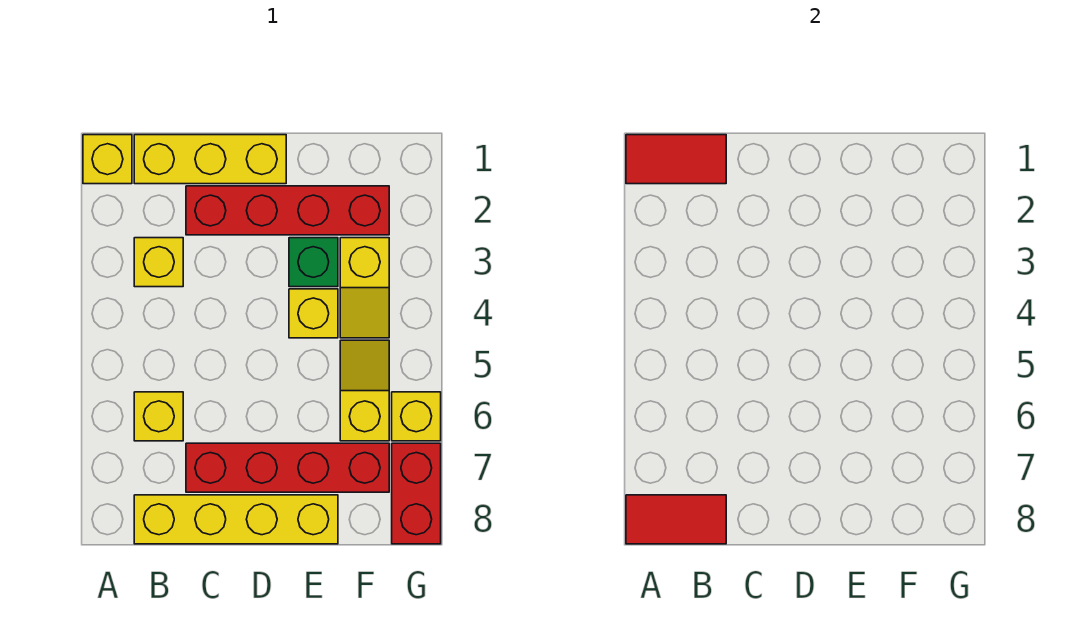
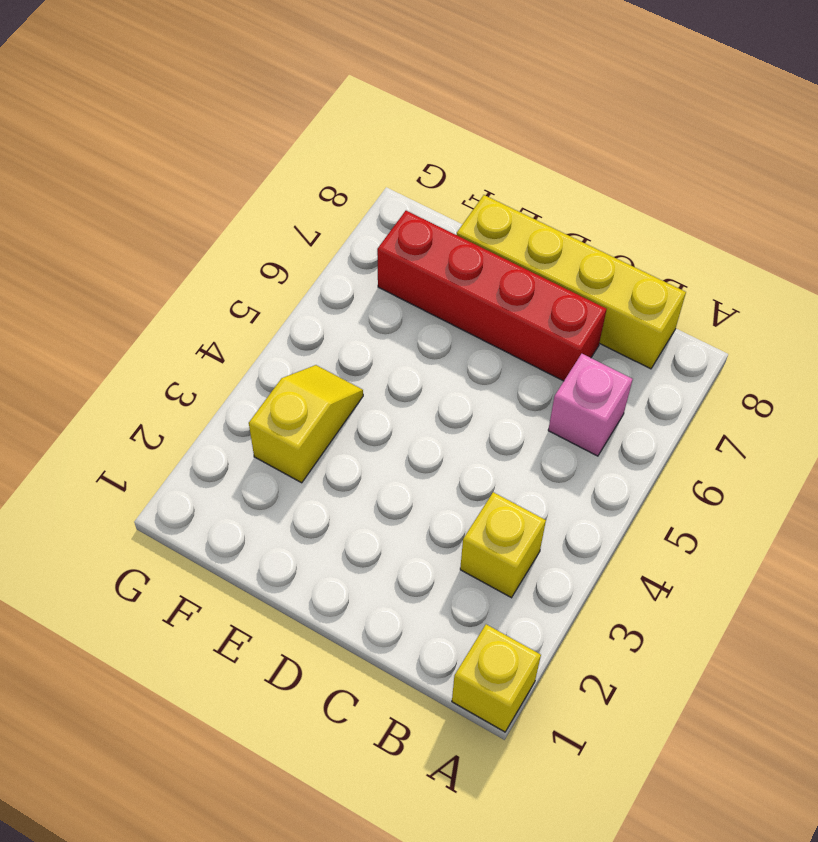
pink 1x1 brick [548,354,633,456] -> yellow 1x1 brick [134,392,183,441]
none -> yellow 1x3 brick [134,135,286,184]
none -> red 1x4 brick [186,186,389,235]
none -> green 1x1 brick [289,238,338,287]

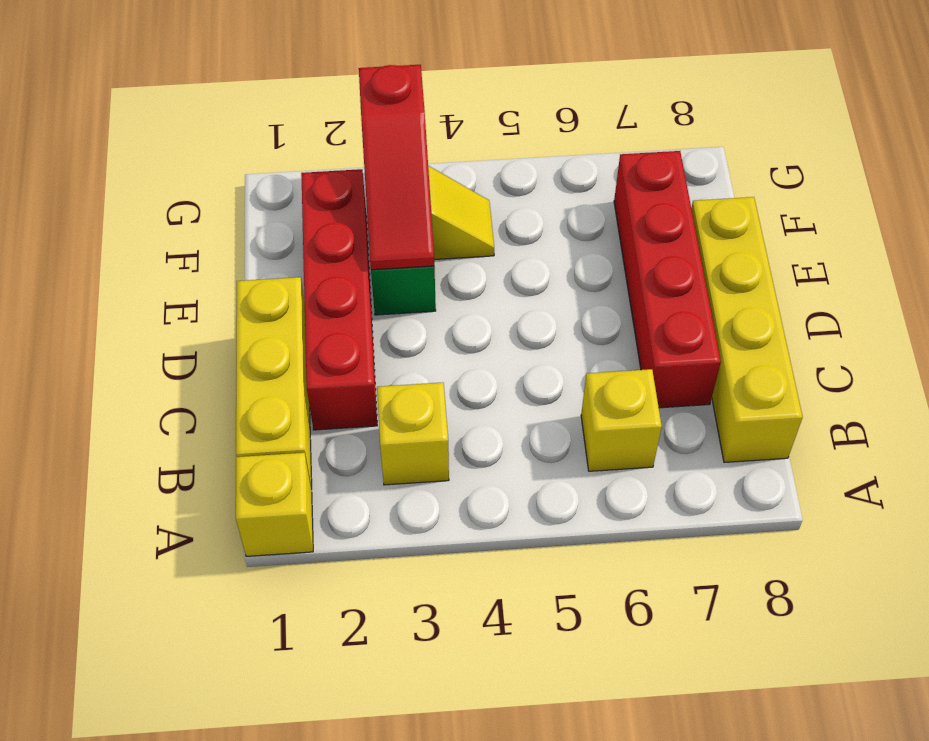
red 1x3 slope [359,65,434,270] -> none
none -> yellow 1x1 brick [289,289,338,338]
none -> yellow 1x2 slope [340,340,389,441]
none -> yellow 1x1 brick [392,392,441,441]

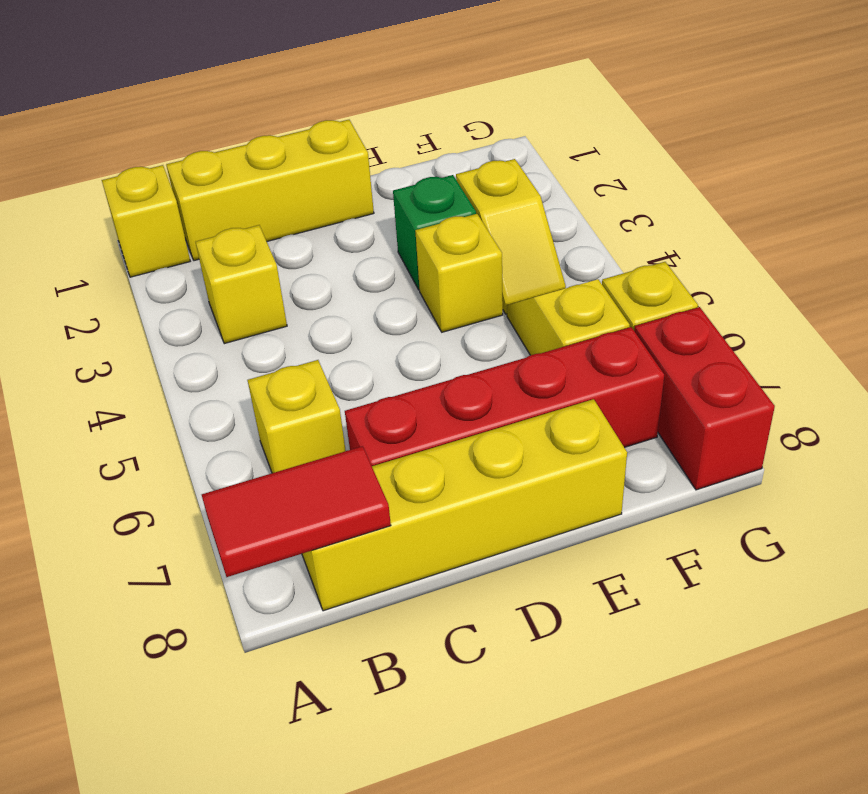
none -> red 1x4 brick [186,186,389,235]
none -> red 1x2 tile [626,135,726,184]

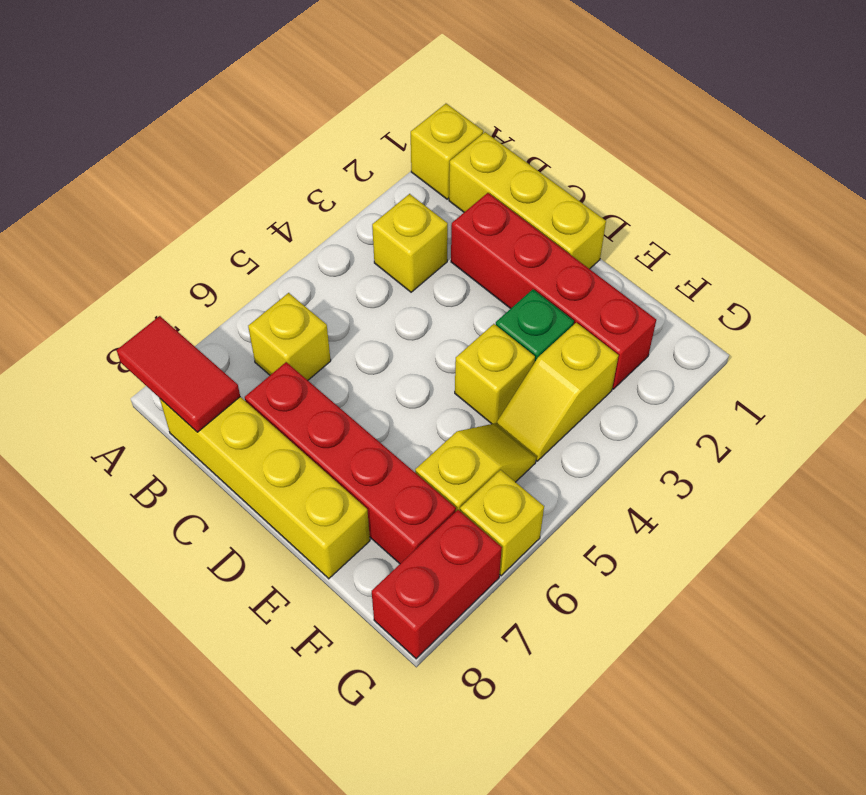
none -> red 1x2 tile [626,135,726,184]

